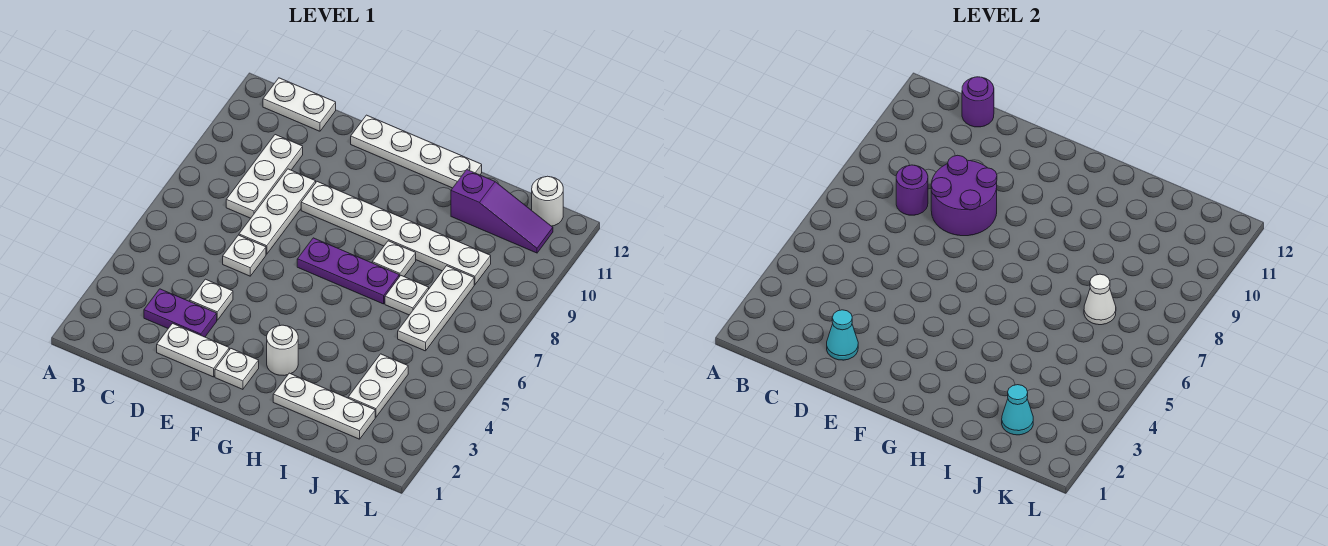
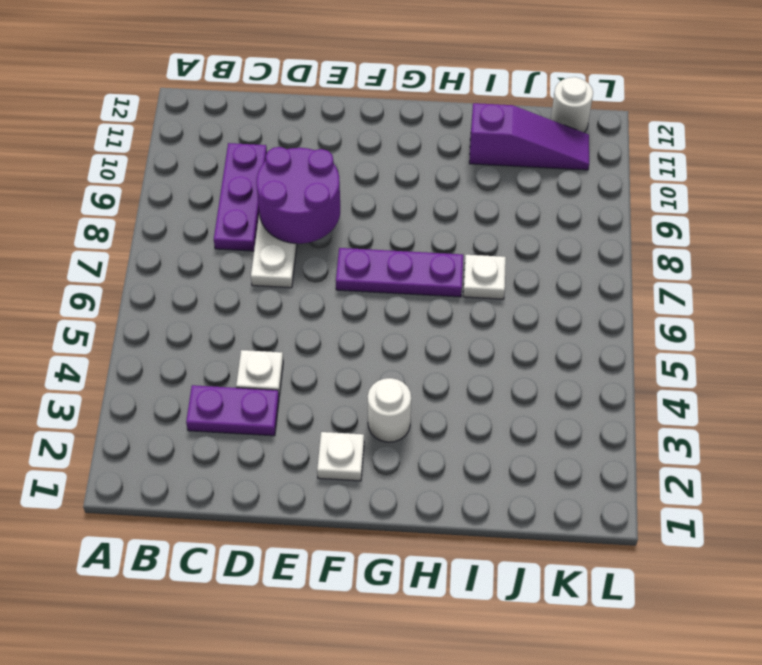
purple 1x3 plate [214,143,267,251] -> white 1x3 plate [226,135,303,218]
none -> white 1x2 plate [263,78,336,131]
none -> white 1x2 plate [157,323,229,377]
none -> white 1x1 plate [223,235,266,276]

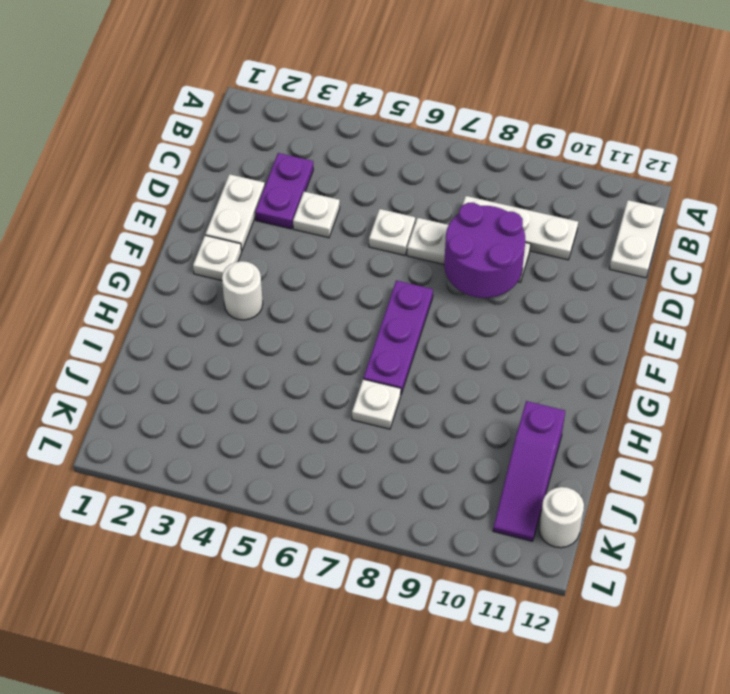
none -> white 1x6 plate [301,182,491,285]
none -> white 1x4 plate [351,115,482,188]
none -> white 1x3 plate [273,373,375,439]

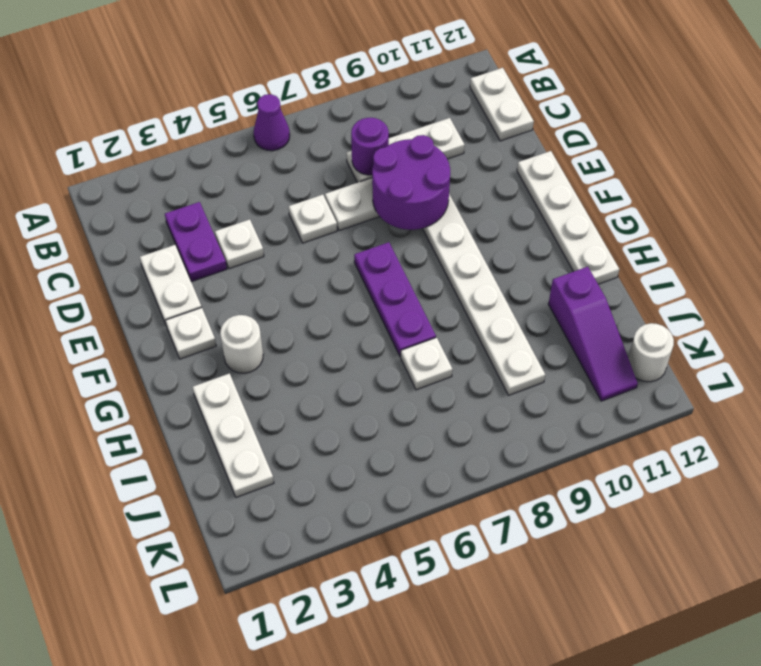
purple 1x1 cone [254,94,290,151] -> none
none -> white 1x1 plate [372,241,416,277]
none -> white 1x2 plate [348,354,408,417]
none -> white 1x3 plate [398,266,474,351]

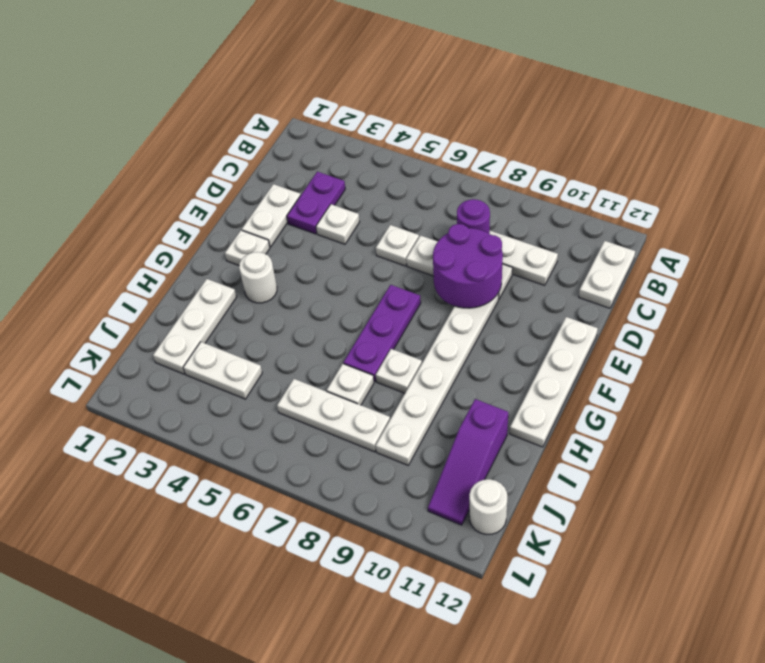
none -> purple 1x1 round brick [962,77,994,127]
none -> cyan 1x1 cone [827,310,858,360]
none -> cyan 1x1 cone [1002,385,1033,435]

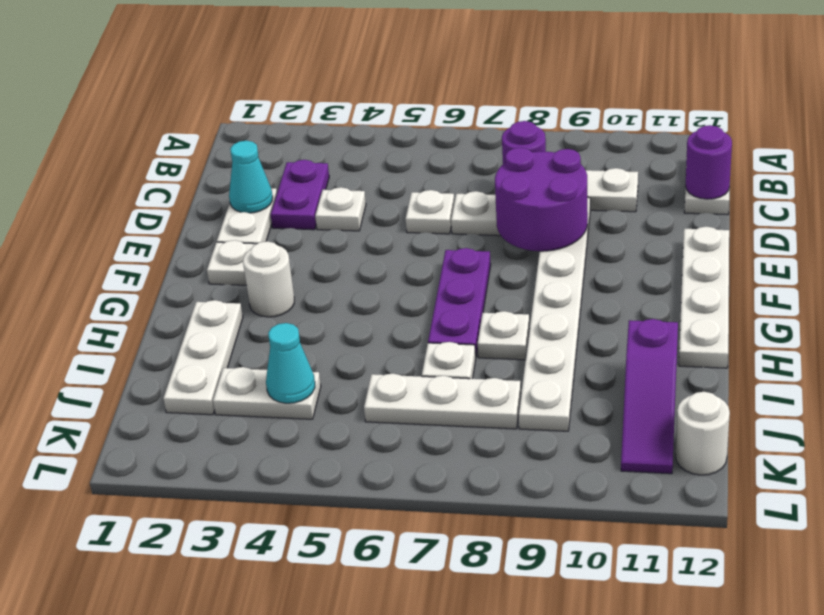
cyan 1x1 cone [266,323,315,403] -> cyan 1x1 cone moved to [1002,385,1033,435]
none -> white 1x1 cone [1084,274,1116,325]

